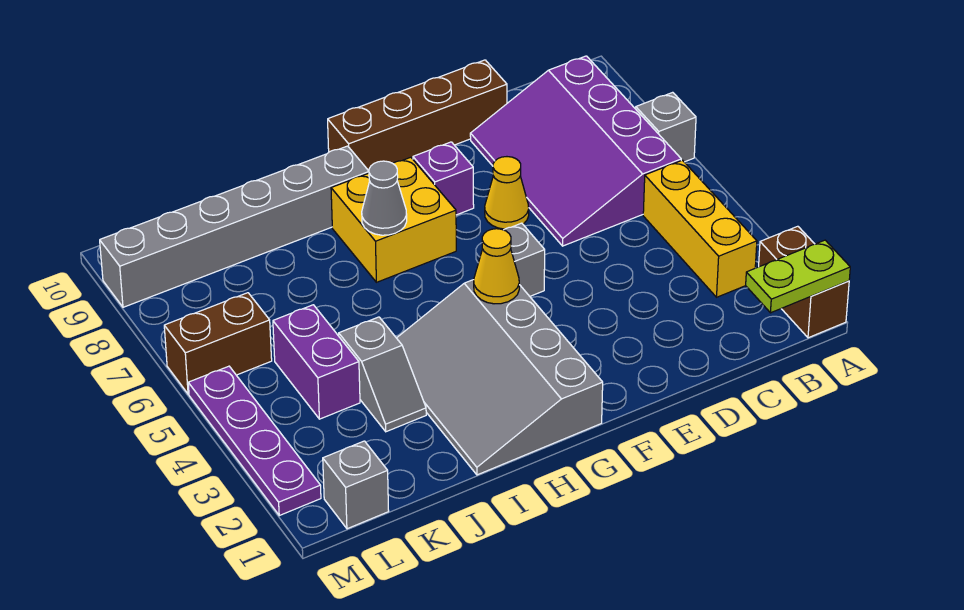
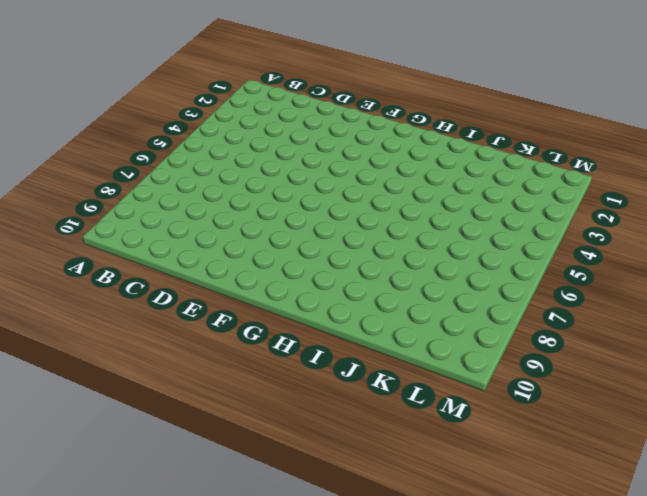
none -> brown 1x2 brick [759,226,849,338]
none -> grey 1x1 brick [636,92,696,162]
none -> yellow 1x3 brick [643,160,757,297]

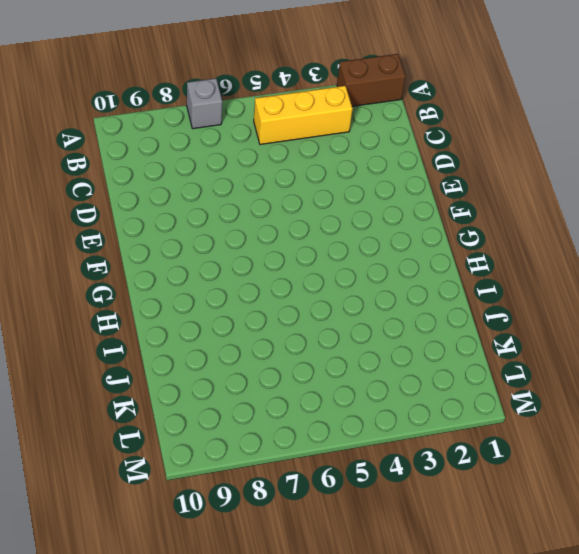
none -> purple 3x4 slope [470,56,681,246]
none -> brown 1x4 brick [328,60,507,171]
none -> yellow 1x1 cone [485,157,529,229]

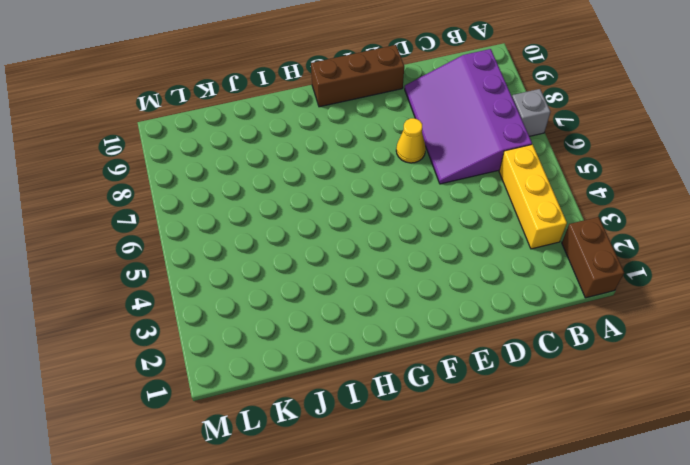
brown 1x3 brick [311,45,404,107] -> brown 1x4 brick [328,60,507,171]
none -> grey 1x1 brick [504,223,545,296]
none -> purple 1x1 brick [413,142,474,215]
none -> grey 3x4 slope [397,280,603,475]

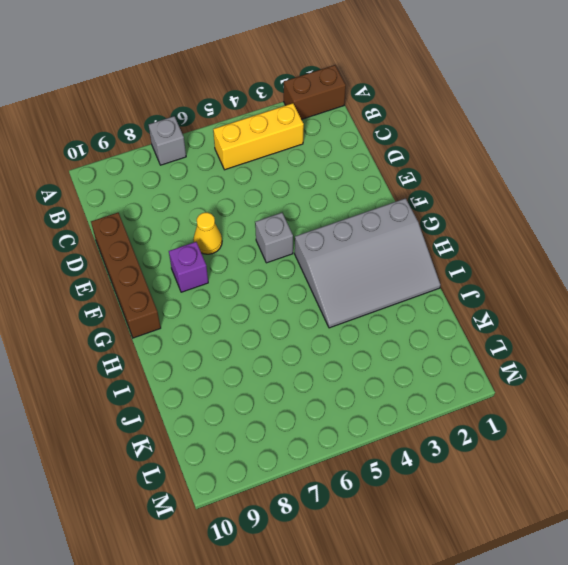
none -> purple 3x4 slope [470,56,681,246]
none -> yellow 2x2 brick [331,157,456,282]
none -> grey 1x6 brick [100,146,369,307]

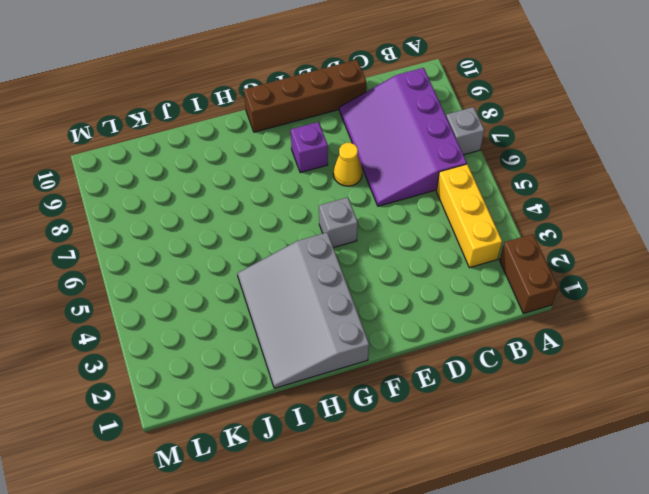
none -> yellow 2x2 brick [331,157,456,282]
none -> grey 1x6 brick [100,146,369,307]
none -> grey 1x2 slope [339,317,426,432]

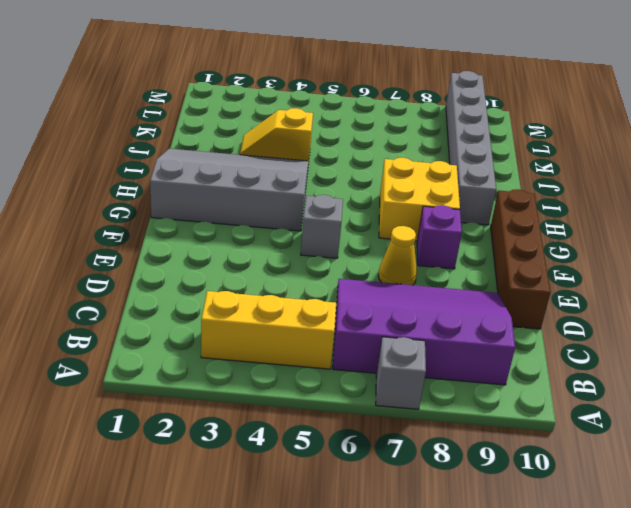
yellow 1x2 slope [240,108,313,161] -> grey 1x2 slope [339,317,426,432]
none -> brown 1x2 brick [759,226,849,338]
none -> purple 1x2 brick [273,305,360,419]
none -> grey 1x1 brick [323,441,389,529]

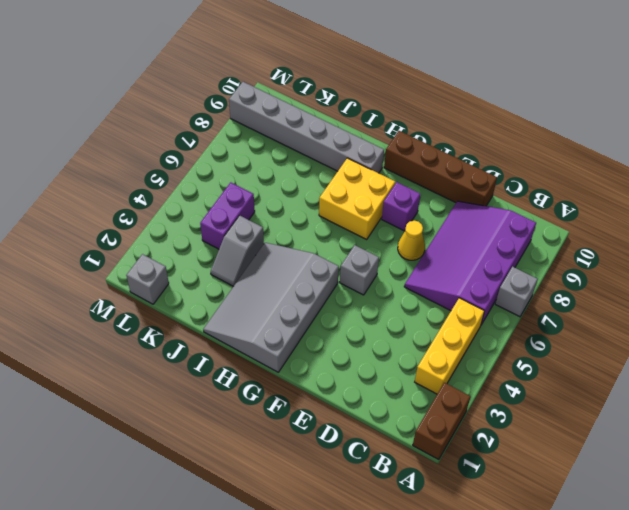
none -> brown 1x2 brick [164,293,272,394]
none -> purple 1x4 plate [188,366,321,515]
none -> lime 1x2 plate [746,240,850,313]

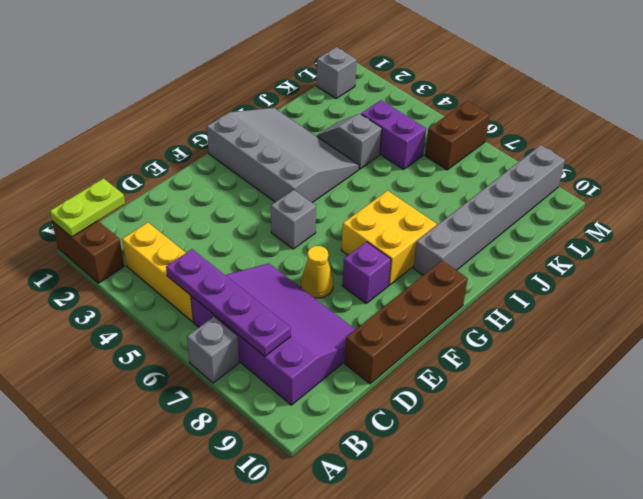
purple 1x4 plate [166,249,291,356] -> purple 1x4 plate moved to [188,366,321,515]
none -> yellow 1x1 cone [474,229,519,304]
none -> grey 1x1 cone [362,161,407,235]

